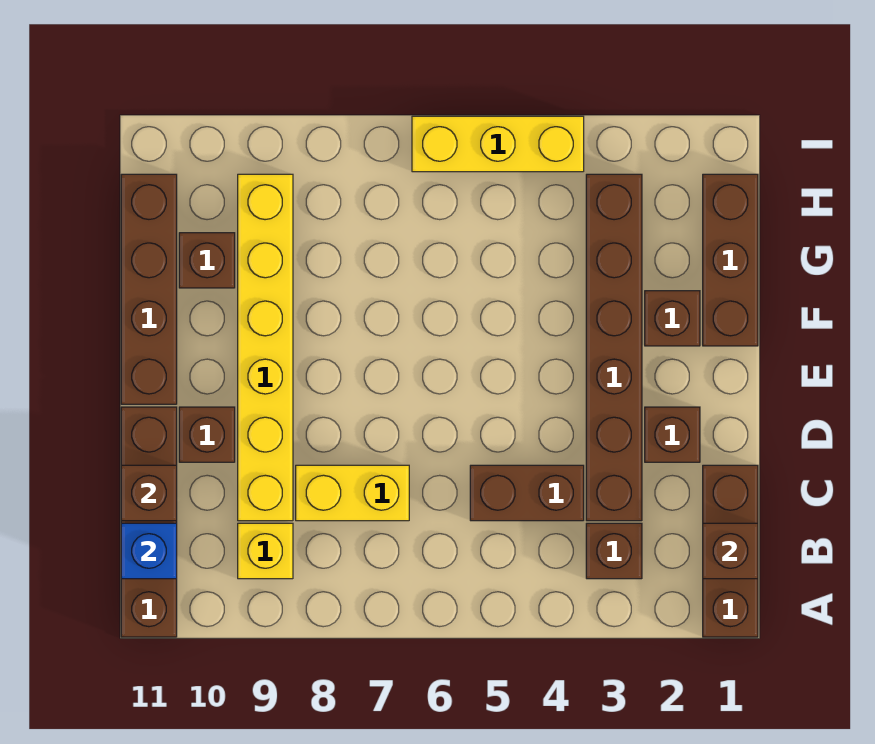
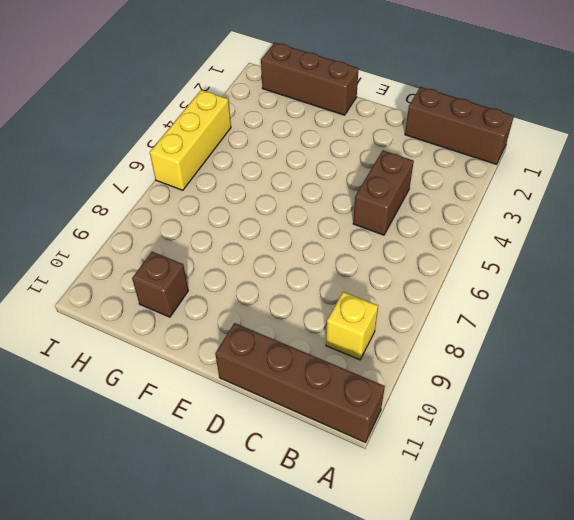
none -> brown 1x1 brick [586,523,642,579]
none -> brown 1x6 brick [586,174,642,521]
none -> yellow 1x2 brick [296,465,409,521]

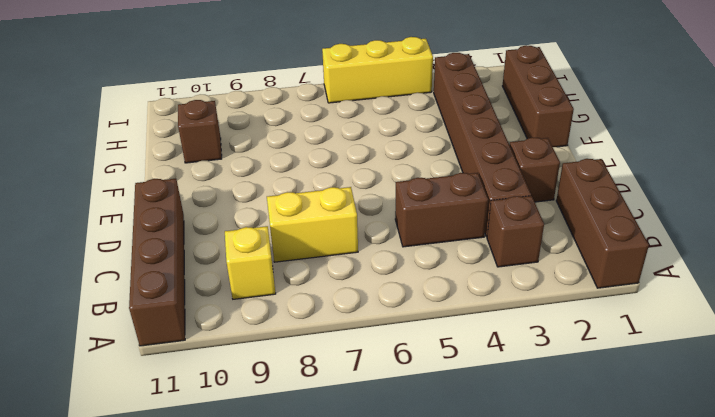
none -> yellow 1x6 brick [238,174,293,521]
none -> brown 1x1 brick [179,407,235,462]
none -> brown 1x4 brick [121,174,177,404]

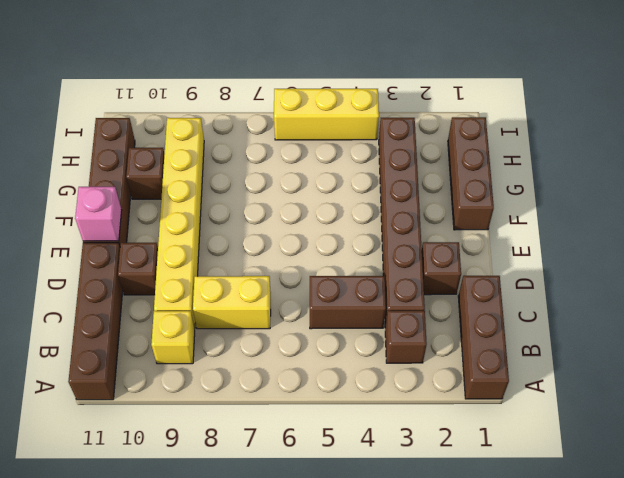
pink 1x1 brick [75,187,122,241] -> none
none -> brown 1x1 brick [645,291,700,346]
none -> brown 1x1 brick [703,523,758,579]
none -> blue 1x1 brick [121,523,177,579]

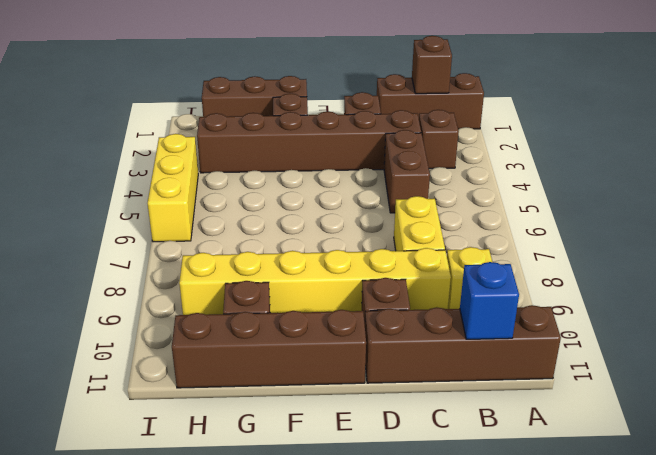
none -> brown 1x1 brick [121,465,177,521]

